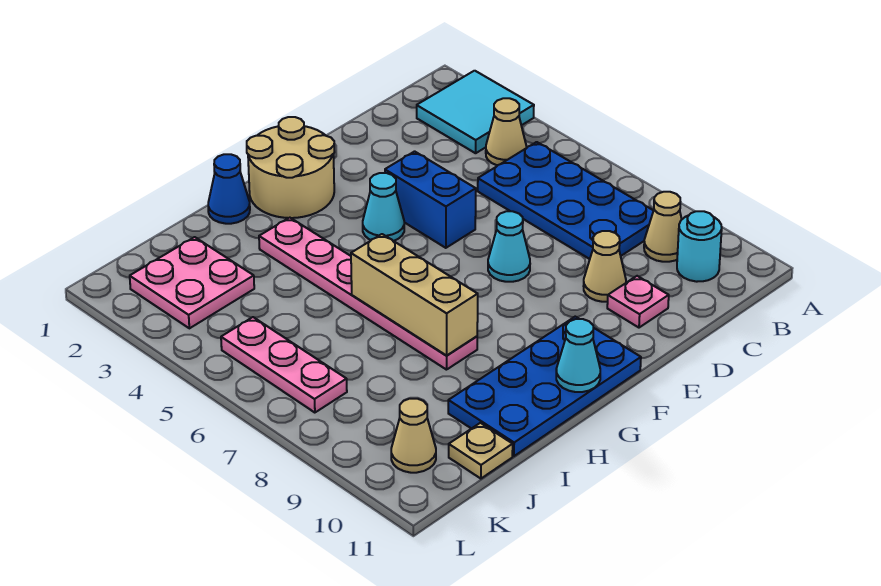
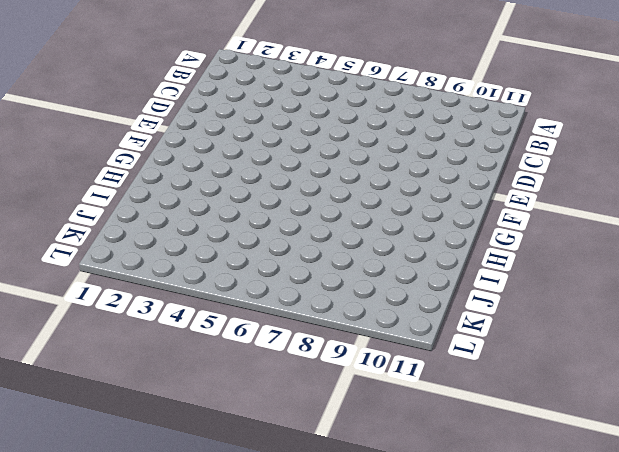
none -> cyan 2x2 tile [417,71,534,153]
none -> tan 1x1 cone [486,98,526,165]
none -> blue 2x4 plate [478,142,654,259]

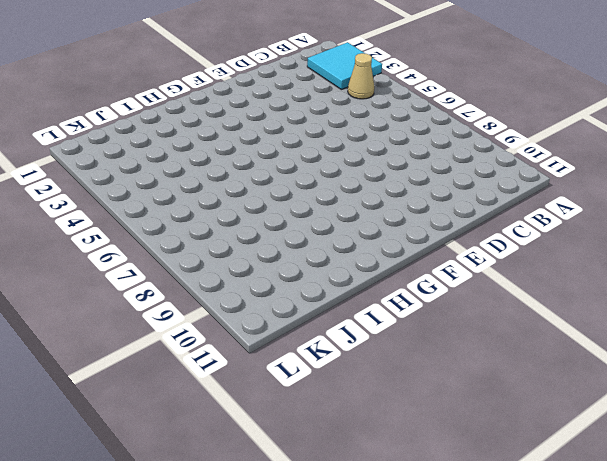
none -> blue 2x4 plate [478,142,654,259]
none -> tan 1x1 cone [644,192,682,262]
none -> cyan 1x1 round brick [677,211,722,282]

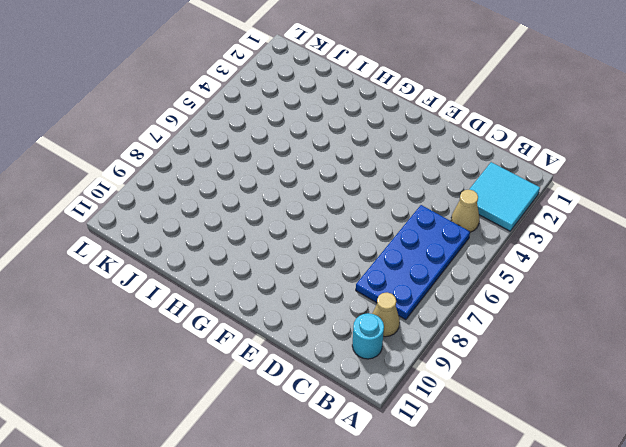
none -> tan 1x1 cone [584,231,626,302]
none -> pink 1x1 plate [607,276,669,328]
none -> blue 1x2 brick [385,151,476,248]

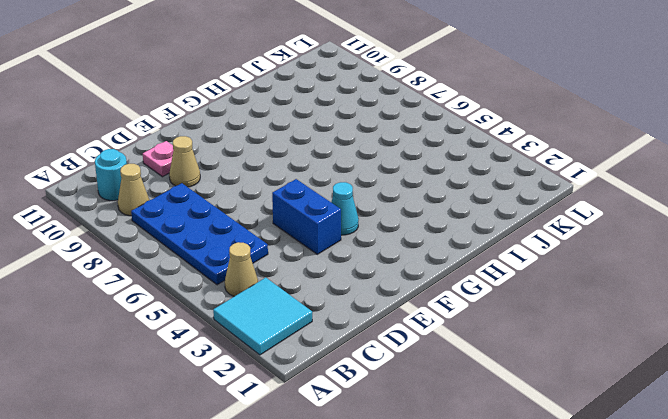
none -> cyan 1x1 cone [488,211,530,282]
none -> tan 2x2 round brick [247,117,334,218]
none -> blue 2x4 plate [448,317,641,456]

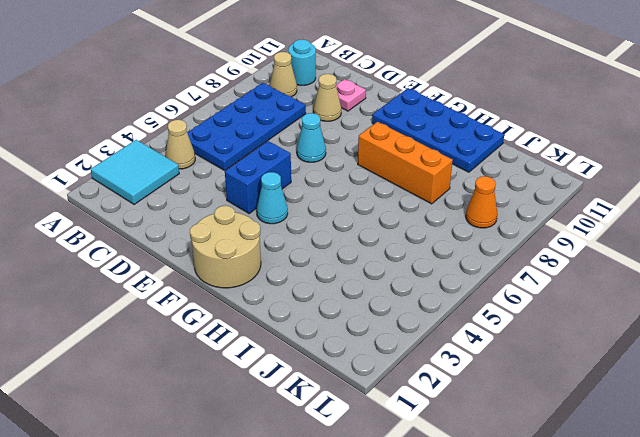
orange 1x3 brick [358,122,453,204] -> pink 1x6 plate [259,218,477,370]
orange 1x1 cone [466,176,497,228] -> none
none -> blue 1x1 cone [208,154,250,224]
none -> pink 2x2 plate [130,237,254,328]
none -> tan 1x1 plate [449,423,513,479]

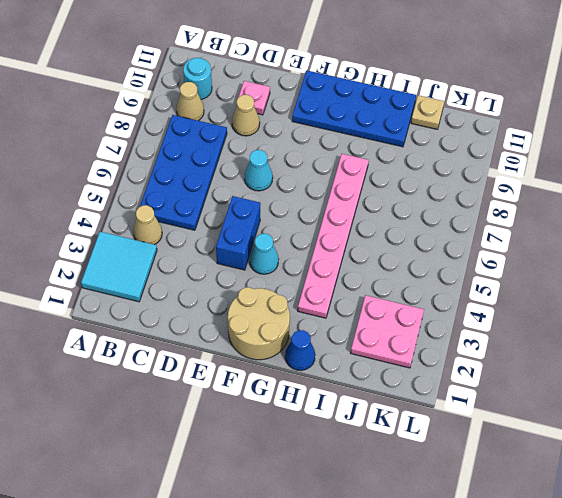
none -> pink 1x3 plate [221,317,347,413]
none -> tan 1x1 cone [391,399,436,473]
none -> cyan 1x1 cone [556,319,600,392]

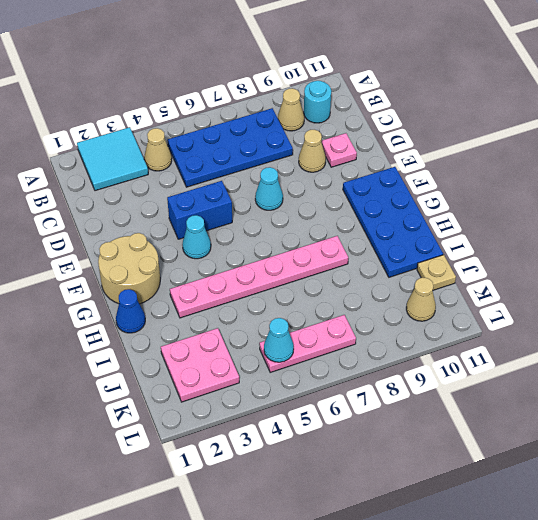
cyan 1x1 cone [264,318,294,362] -> cyan 1x1 cone moved to [556,319,600,392]
none -> tan 1x3 brick [351,234,478,355]

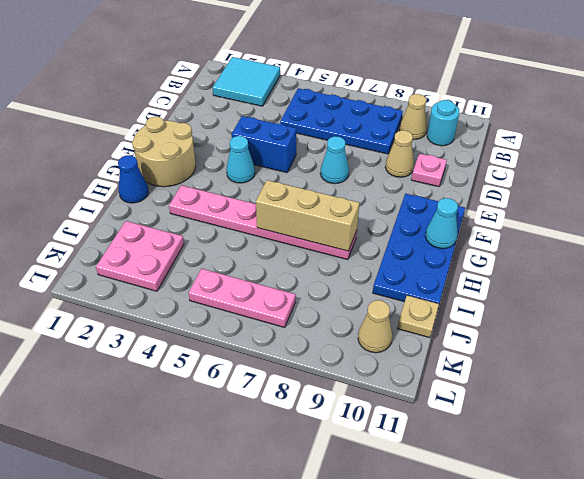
none -> tan 1x1 cone [486,98,526,165]

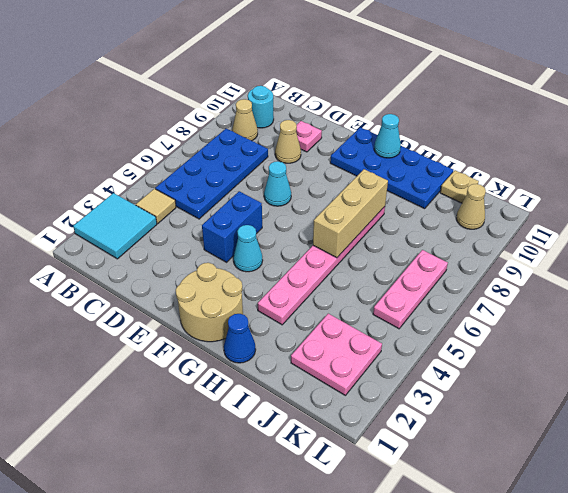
tan 1x1 tile [136,189,176,224] -> tan 1x1 cone [486,98,526,165]

